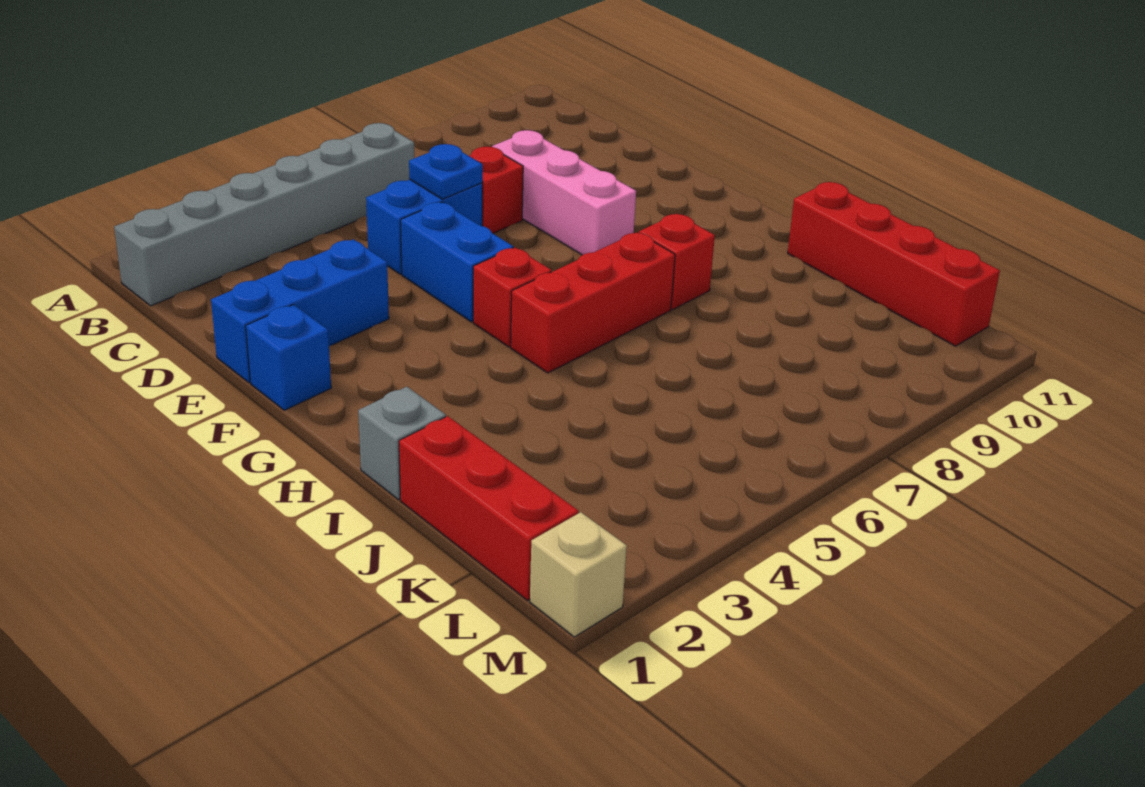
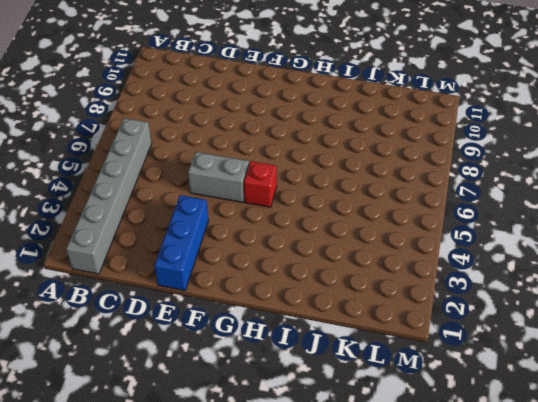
grey 1x2 brick [188,152,249,202] -> blue 1x2 brick [401,202,513,322]
none -> blue 1x2 brick [366,180,482,274]
none -> red 1x1 brick [469,147,523,233]
none -> pink 1x3 brick [492,130,636,255]

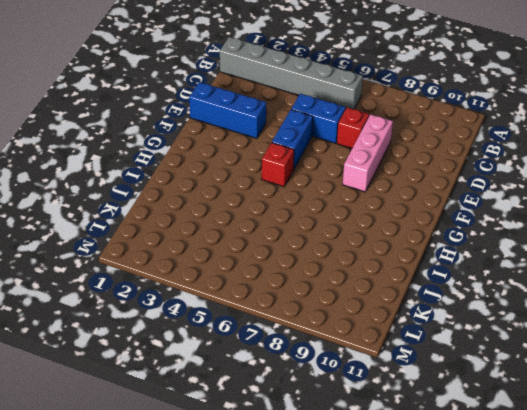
none -> blue 1x1 brick [246,305,331,410]
none -> red 1x3 brick [511,232,675,373]
none -> red 1x1 brick [639,214,715,310]

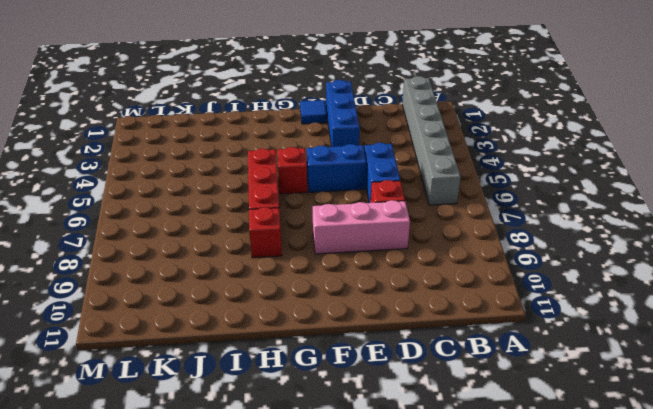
blue 1x1 tile [300,100,327,124] -> blue 1x1 brick [246,305,331,410]
none -> grey 1x1 brick [358,387,446,500]
none -> red 1x4 brick [788,182,1000,346]
none -> red 1x3 brick [399,416,578,600]

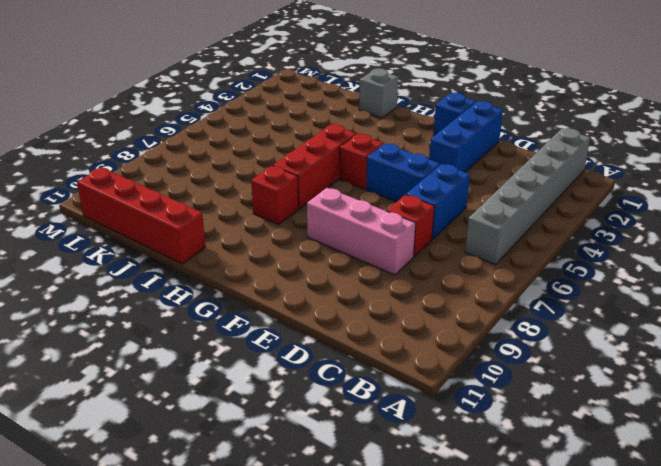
none -> red 1x3 brick [399,416,578,600]
none -> tan 1x1 brick [530,512,627,637]
none -> blue 1x1 plate [409,144,483,199]

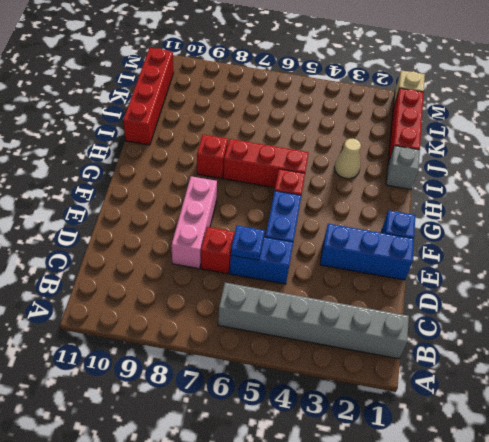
tan 1x1 cone [334,139,361,179] -> none

